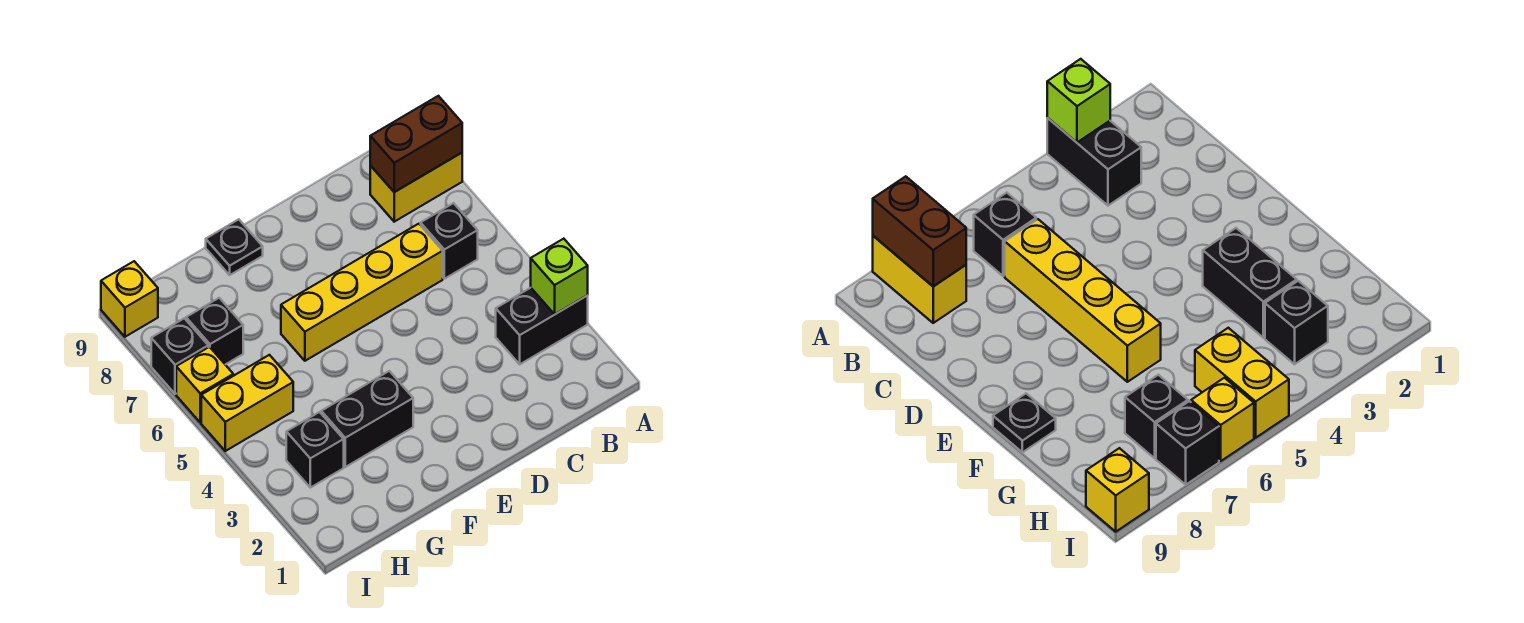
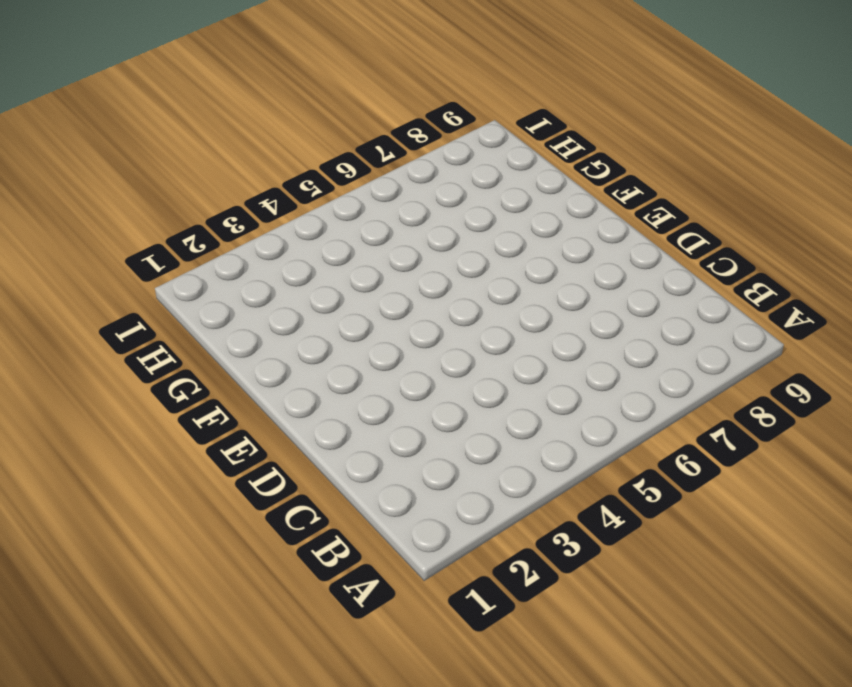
none -> black 1x2 brick [496,288,588,364]
none -> yellow 1x2 brick [370,153,462,222]
none -> black 1x1 brick [421,203,478,279]

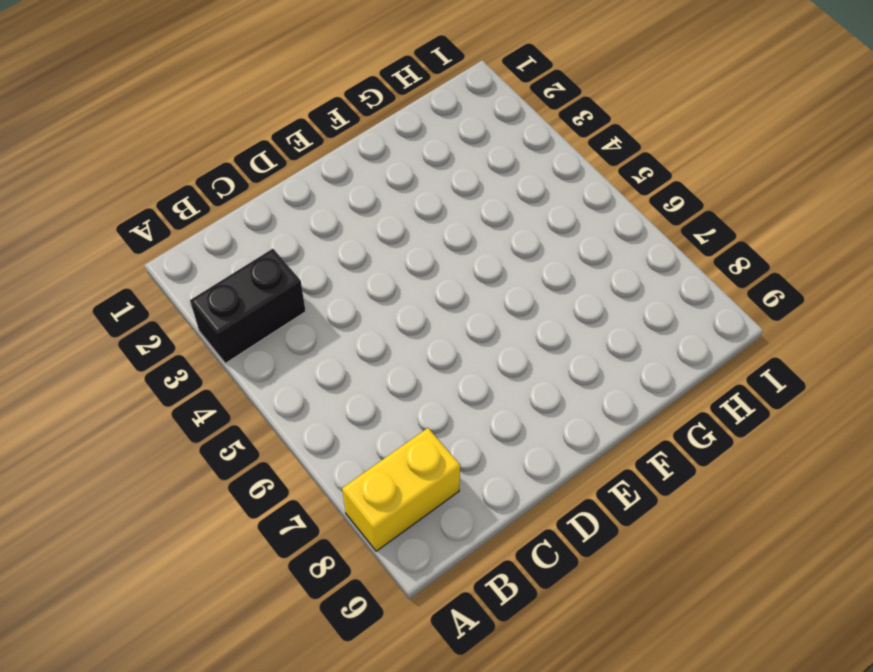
none -> black 1x1 brick [421,203,478,279]
none -> yellow 1x4 brick [281,224,443,361]
none -> black 1x2 brick [321,371,413,467]

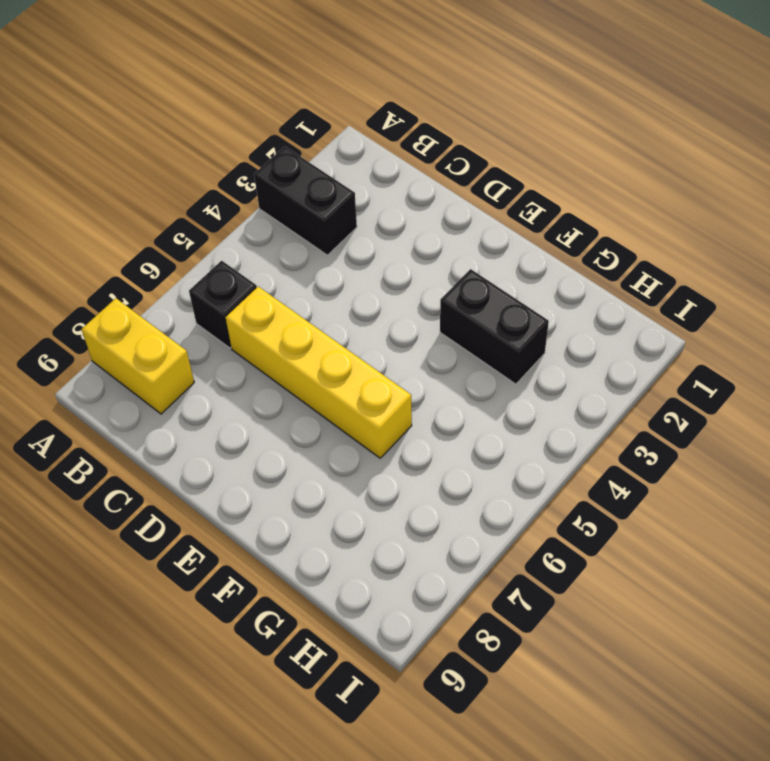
none -> black 1x1 plate [206,219,263,275]
none -> black 1x1 brick [286,412,344,488]
none -> yellow 1x2 brick [201,355,293,451]

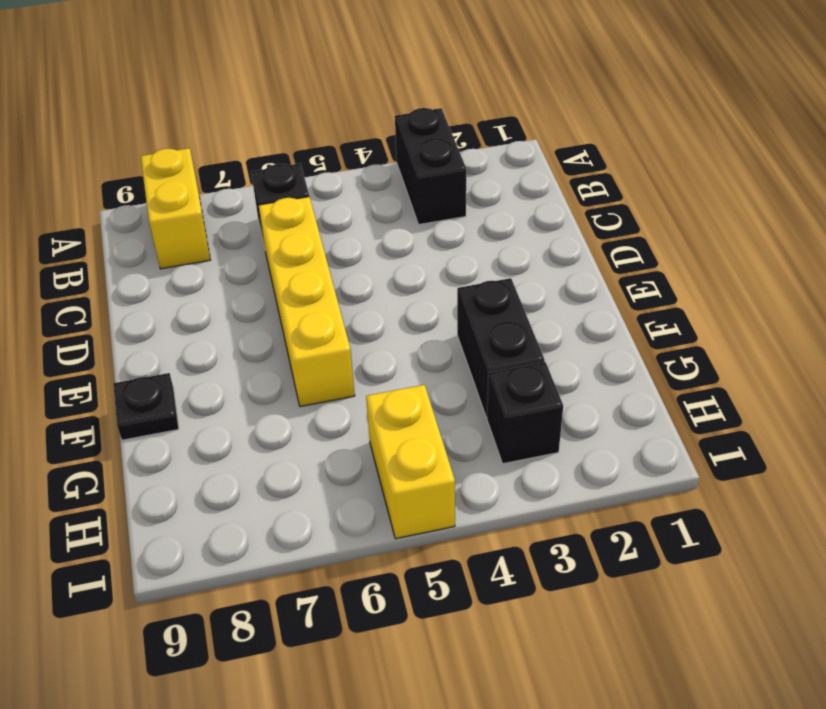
none -> black 1x1 brick [186,298,243,365]
none -> yellow 1x1 brick [176,347,233,422]
none -> black 1x1 brick [151,318,208,394]

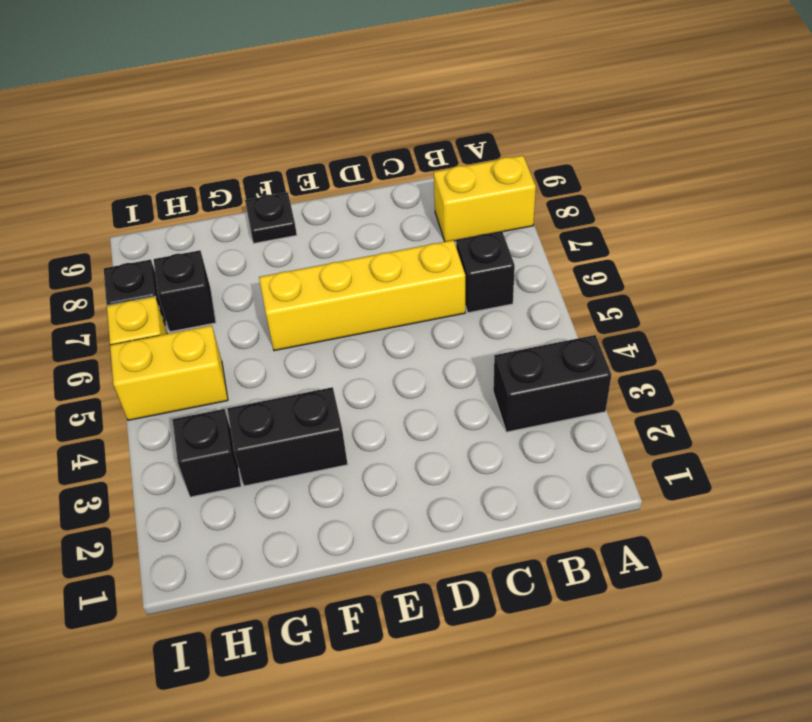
none -> yellow 1x1 brick [101,261,158,337]
none -> lime 1x1 brick [531,239,588,314]
none -> brown 1x2 brick [370,96,462,192]

